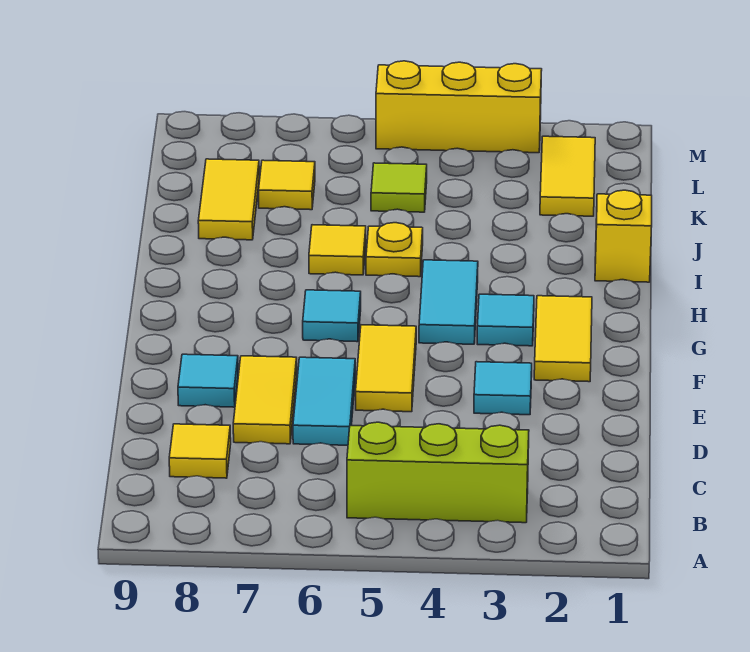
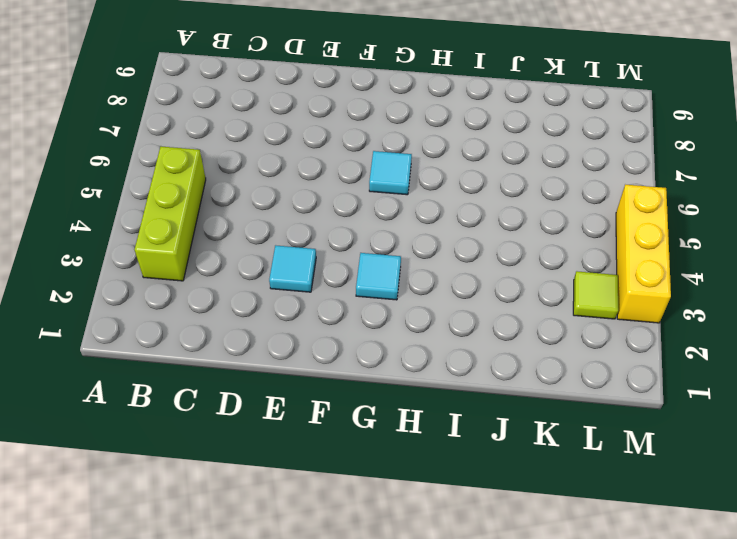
lime 1x1 tile [573,271,618,319] -> lime 1x1 tile moved to [371,163,427,212]
none -> yellow 1x1 tile [169,424,231,478]
none -> cyan 1x2 tile [293,357,355,445]
none -> yellow 1x2 tile [233,356,297,444]

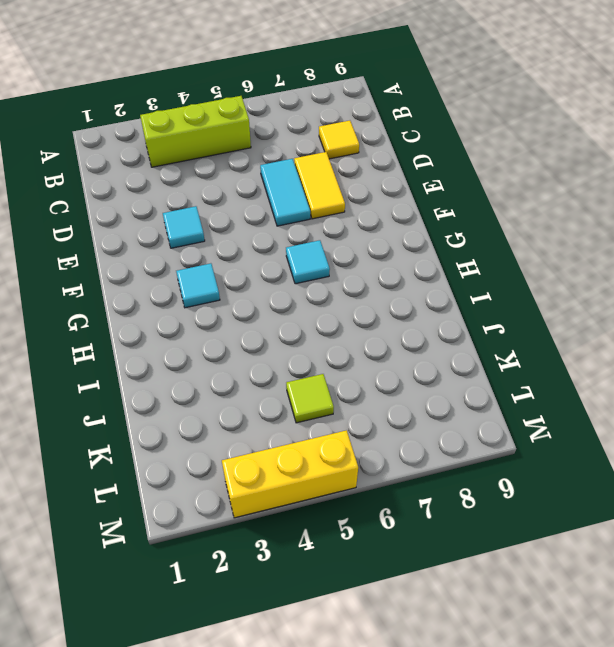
none -> yellow 1x2 tile [356,325,416,412]
none -> cyan 1x1 tile [178,354,238,407]
none -> yellow 1x2 tile [534,296,592,382]

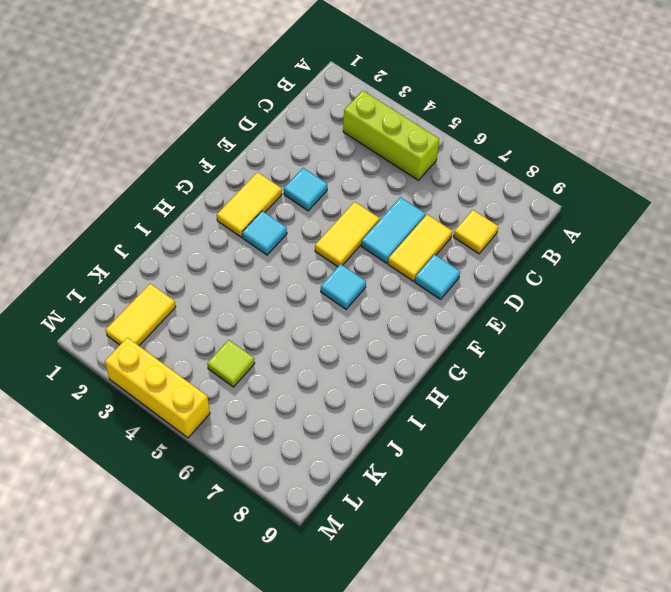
none -> cyan 1x2 tile [419,260,478,344]
none -> yellow 1x1 brick [595,190,652,282]
none -> yellow 1x1 plate [366,223,423,277]

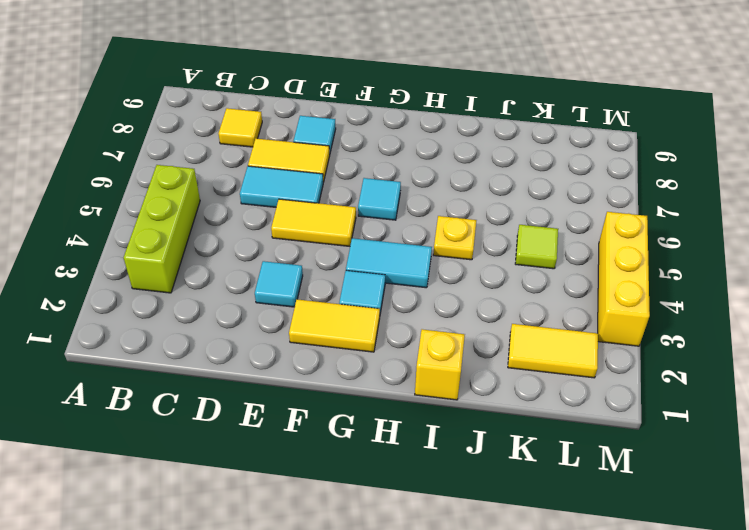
none -> yellow 1x1 tile [309,225,366,275]
none -> yellow 1x2 tile [198,159,259,240]
none -> yellow 1x1 tile [259,160,315,210]

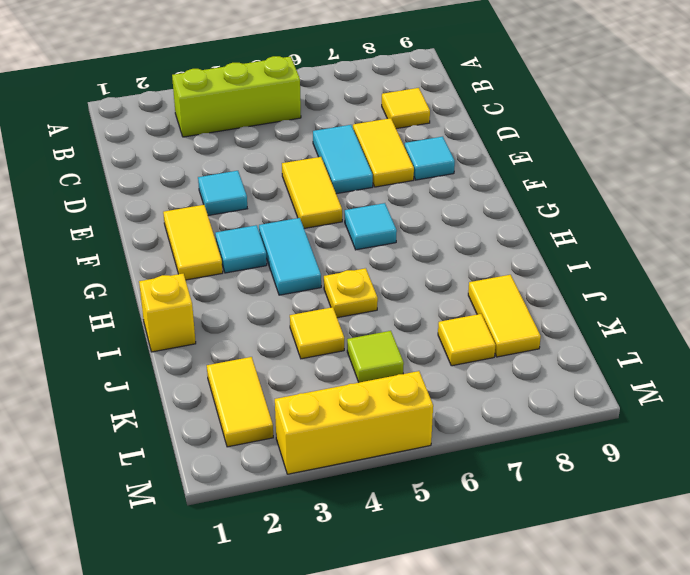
yellow 1x1 tile [290,307,344,359] -> yellow 1x1 tile moved to [309,225,366,275]

